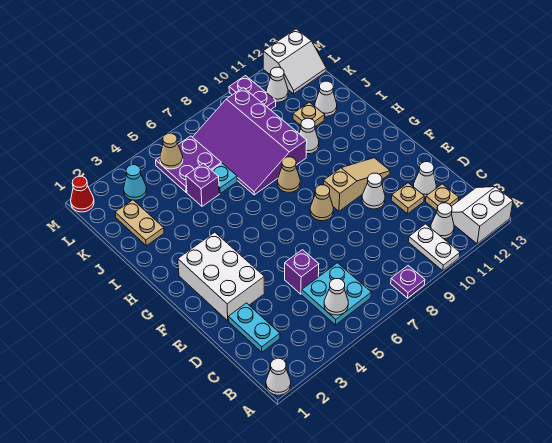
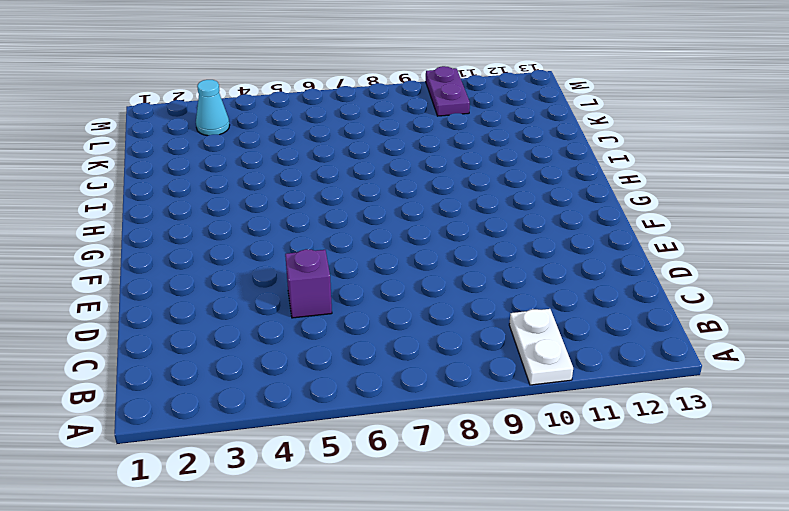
none -> white 1x1 cone [266,358,291,395]
none -> purple 1x1 plate [391,266,425,298]
none -> white 2x2 slope [451,187,513,244]
none -> cyan 2x2 plate [302,263,371,325]

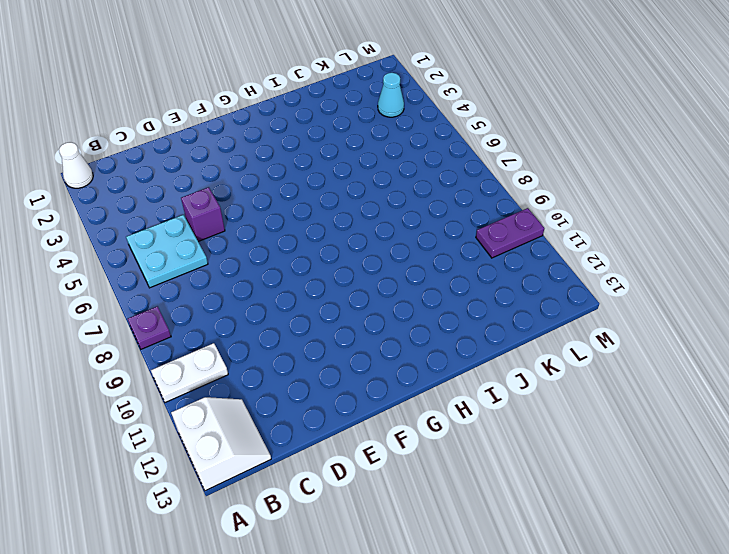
none -> white 1x1 cone [431,203,454,239]
none -> cyan 1x2 plate [228,303,280,352]
none -> tan 1x1 plate [426,184,459,211]
none -> tan 1x1 plate [391,183,424,214]

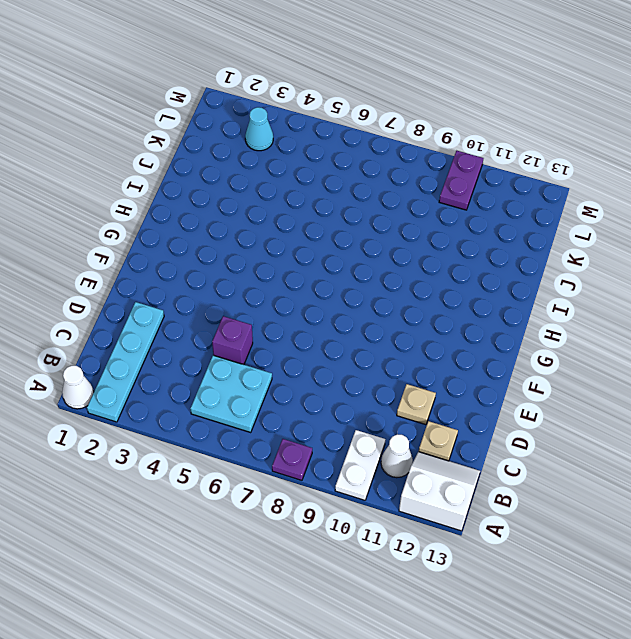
cyan 1x4 plate [87,302,164,422] -> cyan 1x2 plate [228,303,280,352]
none -> white 1x1 cone [413,162,436,197]
none -> white 2x3 brick [178,232,265,321]
none -> white 1x1 cone [362,173,385,209]
none -> tan 1x1 cone [310,185,333,221]

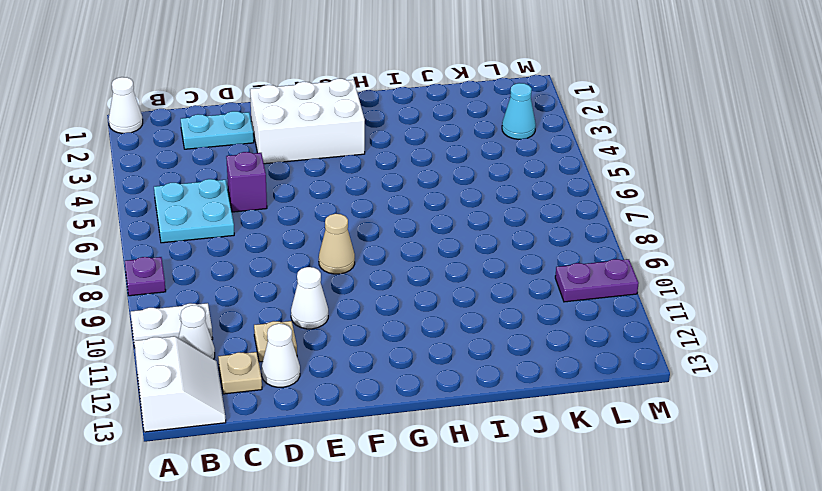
none -> tan 1x3 slope [324,158,390,211]
none -> tan 1x1 cone [278,157,300,192]
none -> purple 3x4 slope [193,88,307,195]
none -> white 1x1 cone [299,118,319,154]

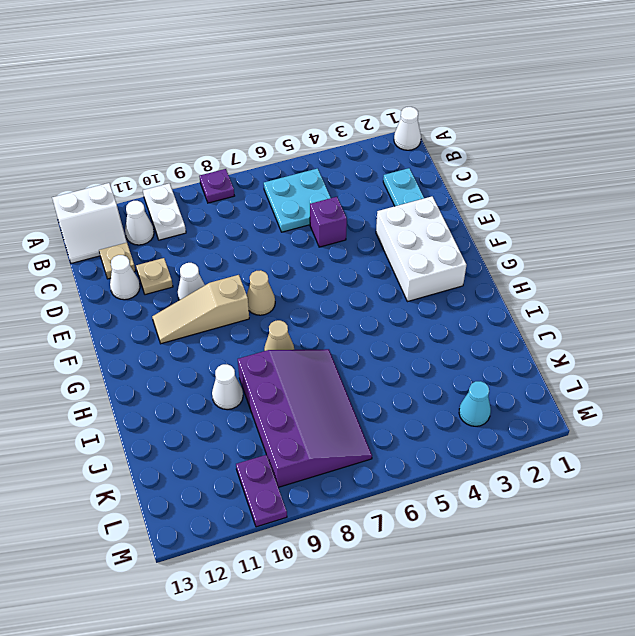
none -> tan 1x2 plate [115,200,164,246]
none -> purple 1x1 brick [186,163,219,206]
none -> cyan 1x1 plate [212,163,237,193]
none -> tan 1x1 plate [293,102,325,127]

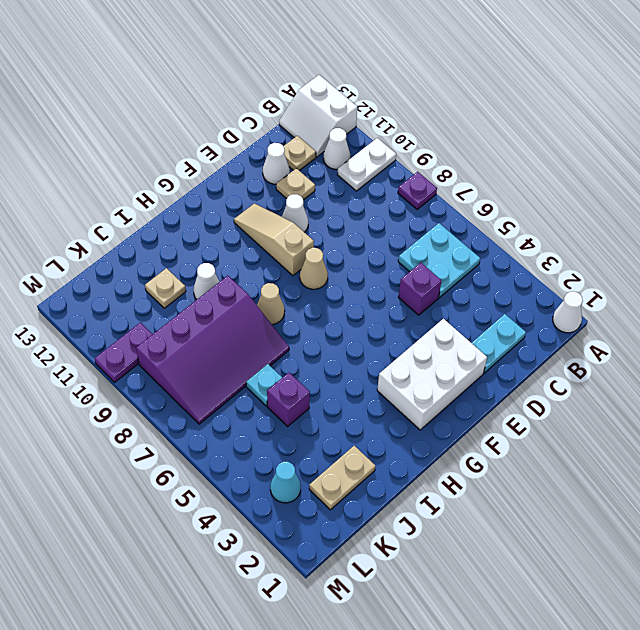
none -> white 1x1 cone [315,81,337,116]
none -> purple 2x2 plate [156,136,221,192]
none -> white 1x1 cone [266,67,288,102]
none -> white 2x2 slope [263,29,326,94]

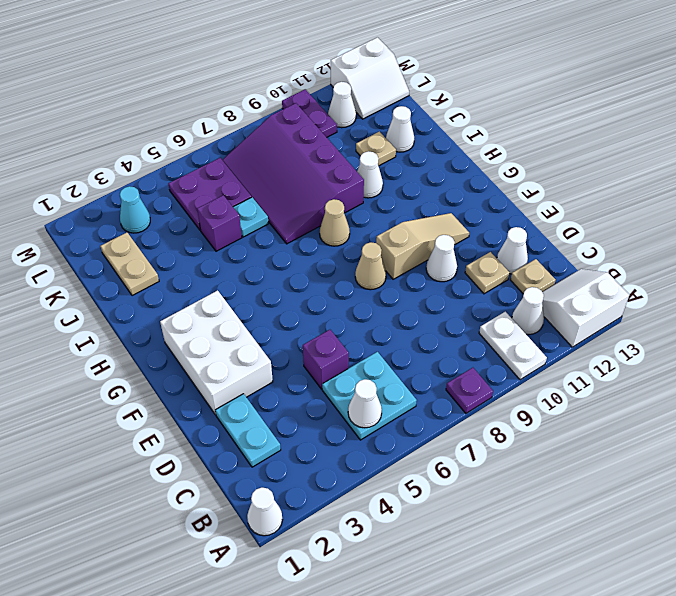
none -> red 1x1 cone [71,176,94,212]
none -> tan 1x1 cone [160,133,183,169]

